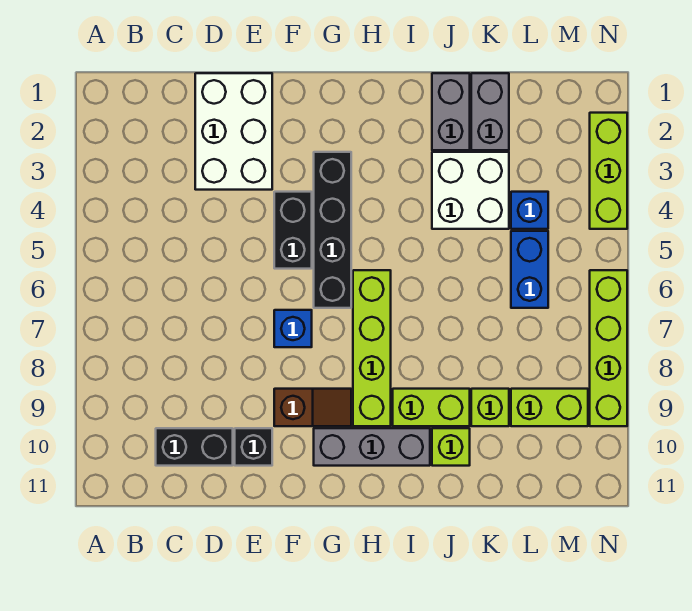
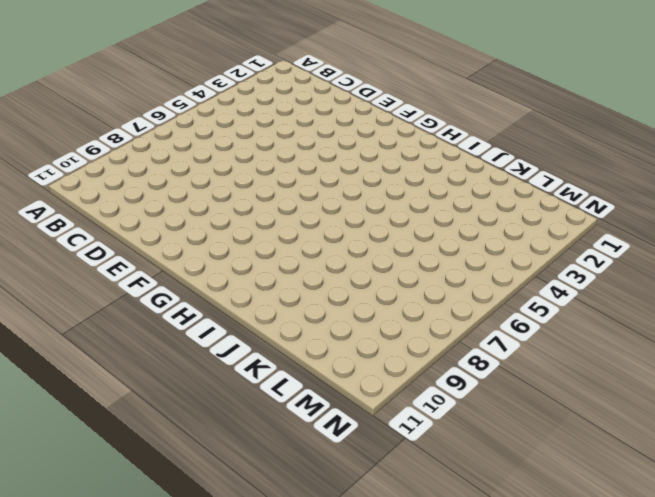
none -> black 1x2 brick [156,428,233,466]
none -> white 2x3 brick [195,73,272,190]
none -> black 1x1 brick [235,428,272,466]

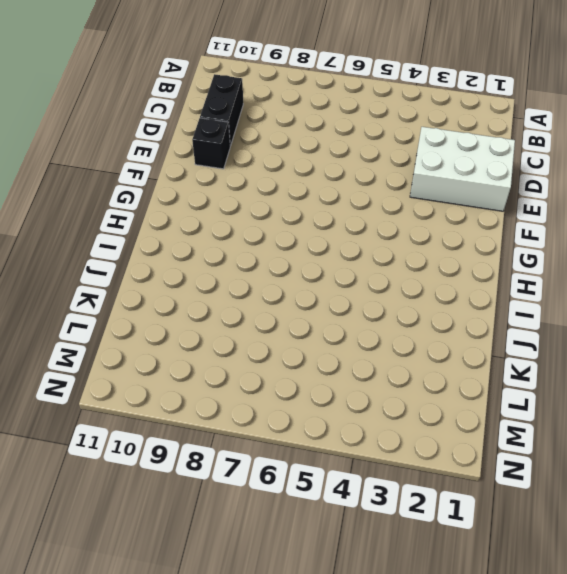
none -> black 1x2 brick [274,192,312,269]
none -> blue 1x1 brick [274,310,312,347]
none -> brown 1x2 slope [274,389,351,426]

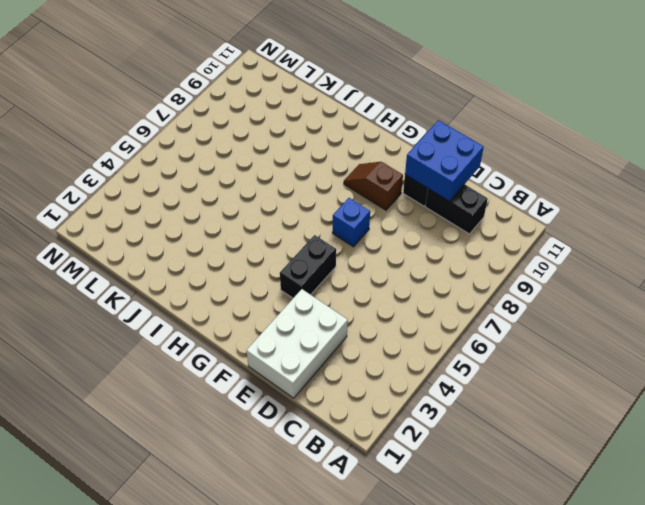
blue 2x2 brick [405,120,484,201] -> none
none -> black 1x4 brick [314,152,351,308]
none -> grey 1x3 brick [314,428,430,466]
none -> lime 1x4 brick [353,270,391,426]

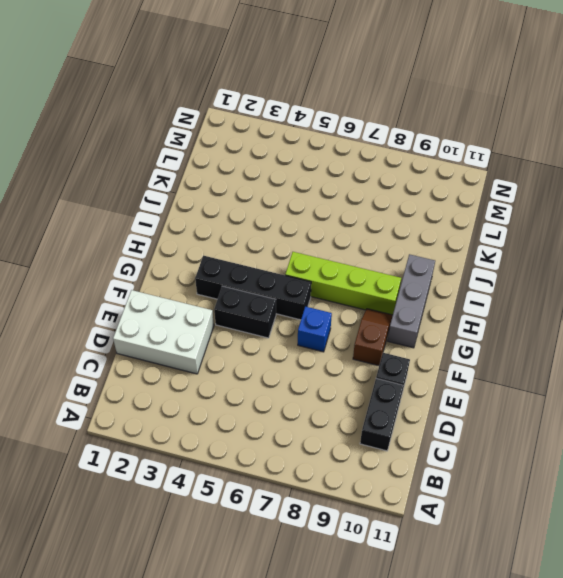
none -> lime 1x2 brick [393,389,470,426]
none -> grey 1x2 brick [432,73,470,150]
none -> white 2x2 brick [432,152,509,229]

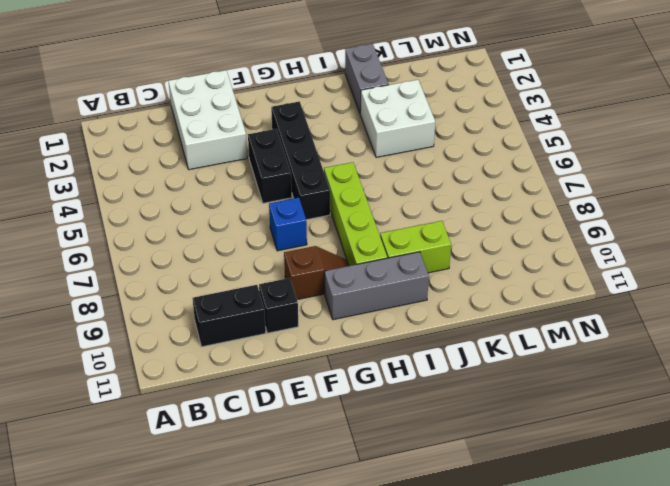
none -> lime 1x1 brick [432,428,470,466]
none -> grey 1x2 brick [471,73,509,150]
none -> lime 1x1 brick [471,389,509,426]

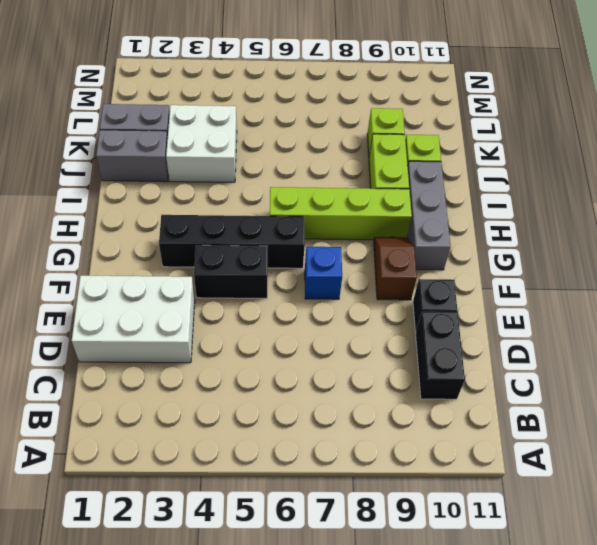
none -> blue 1x1 brick [511,192,548,229]
none -> blue 1x2 brick [511,231,548,308]
none -> lime 1x2 brick [511,389,588,426]

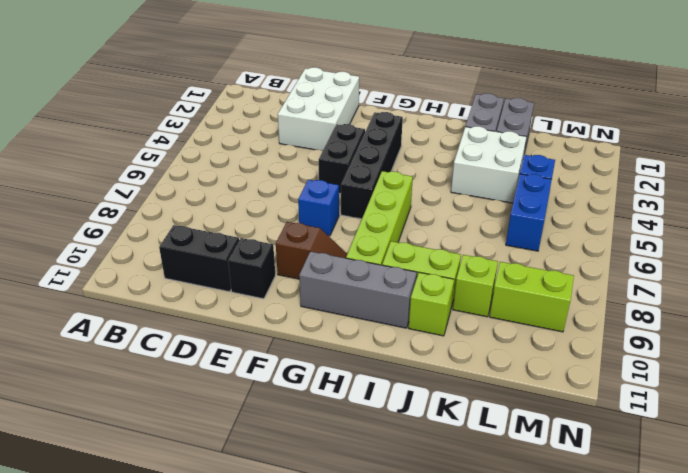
none -> lime 1x3 brick [590,113,627,229]
none -> lime 1x4 brick [590,270,627,426]

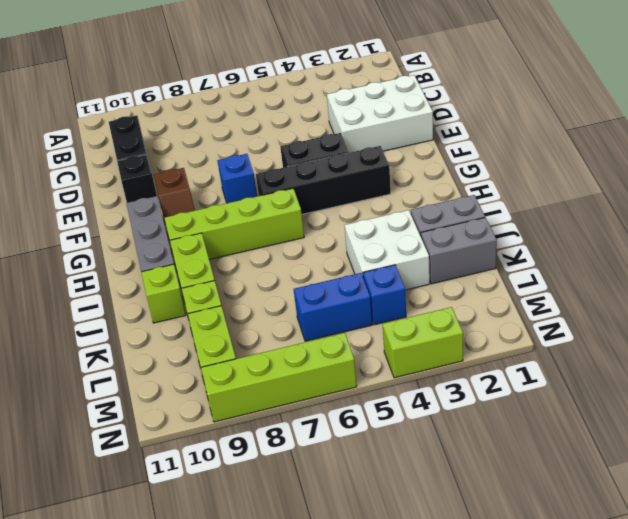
lime 1x2 brick [383,307,463,378] -> lime 1x3 brick [590,113,627,229]

